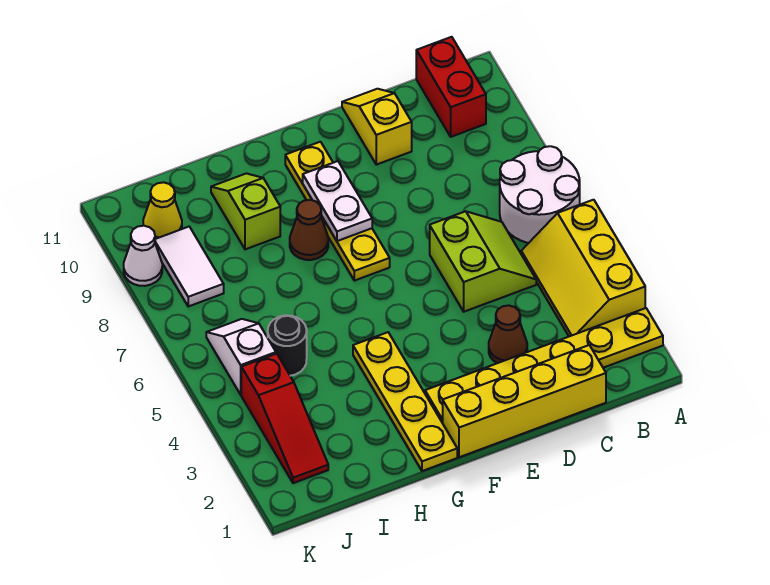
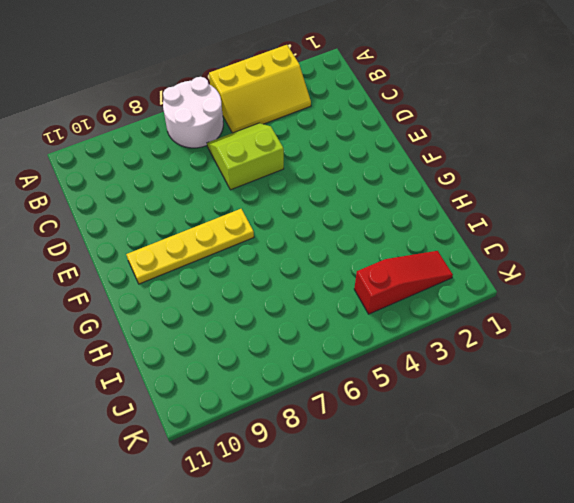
none -> yellow 1x6 plate [425,308,663,423]
none -> red 1x2 brick [416,37,486,137]
none -> yellow 1x4 brick [443,345,606,457]

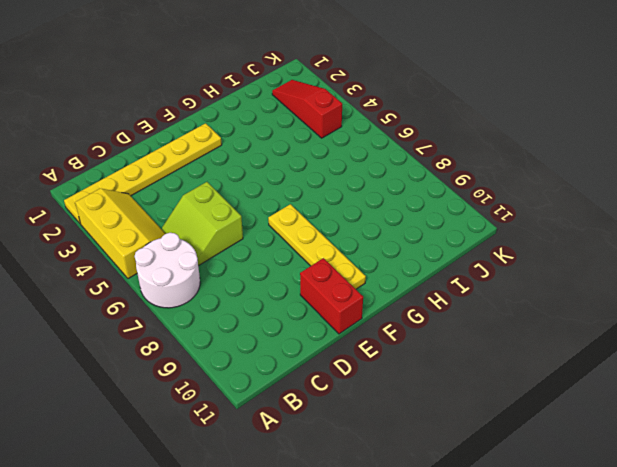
red 1x2 brick [300,258,363,334] -> red 1x2 brick moved to [416,37,486,137]
none -> yellow 1x4 brick [443,345,606,457]
none -> brown 1x1 cone [489,305,527,363]
none -> yellow 1x2 slope [342,89,412,165]

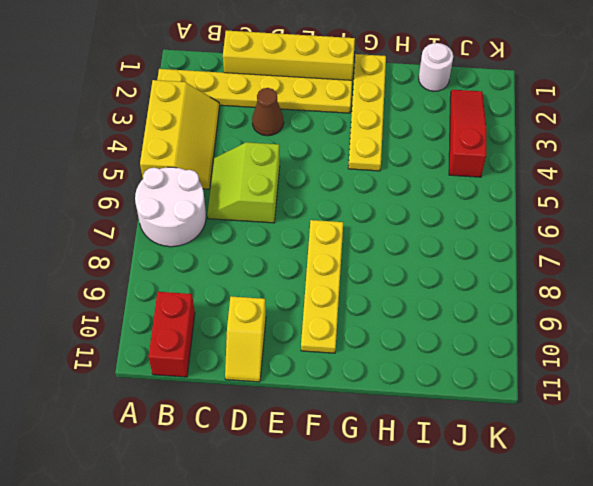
white 1x1 round brick [419,43,453,91] -> none
none -> brown 1x1 cone [290,200,328,260]
none -> lime 1x2 slope [211,173,280,249]
none -> black 1x1 round brick [268,315,307,376]

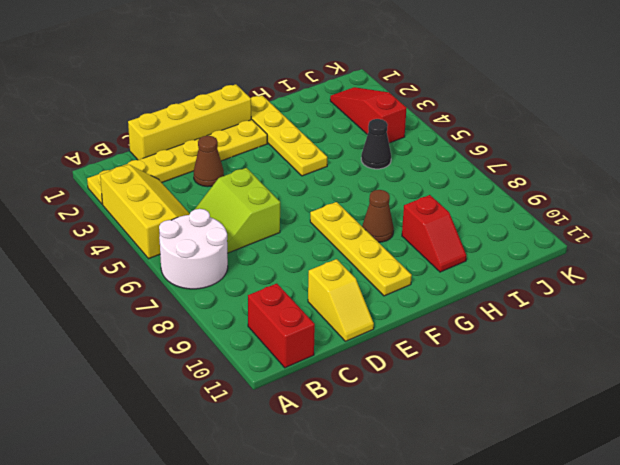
red 1x2 slope [402,195,466,272] -> lime 1x2 slope [211,173,280,249]
black 1x1 cone [361,119,391,169] -> black 1x1 round brick [268,315,307,376]
none -> white 1x2 slope [206,319,276,395]
none -> white 1x2 tile [155,227,224,306]
none -> yellow 1x1 cone [143,182,182,239]

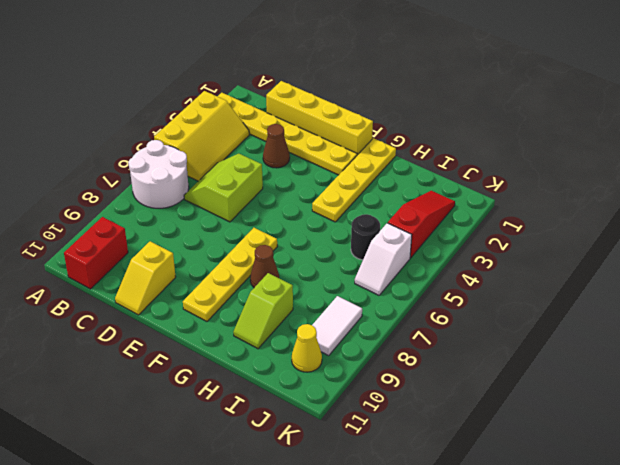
none -> white 1x1 cone [124,225,162,286]
none -> white 1x2 plate [303,161,372,241]

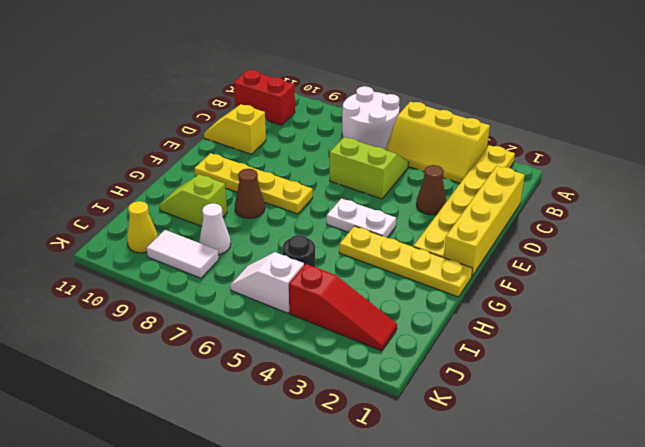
white 1x2 plate [327,199,396,237] -> white 1x2 plate moved to [303,161,372,241]
white 1x1 cone [199,203,231,255] -> white 1x1 cone moved to [124,225,162,286]

